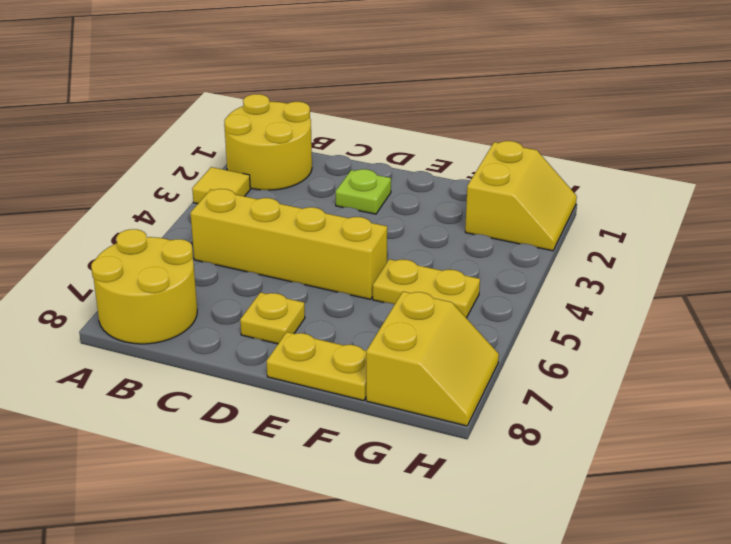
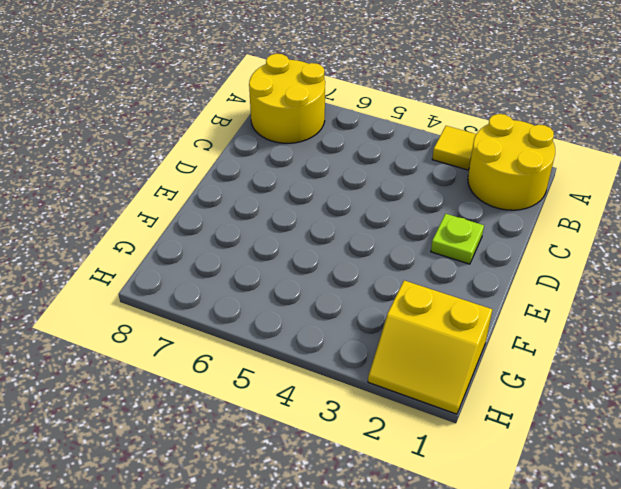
none -> yellow 1x4 brick [190,189,387,299]
none -> yellow 1x1 plate [240,292,305,344]

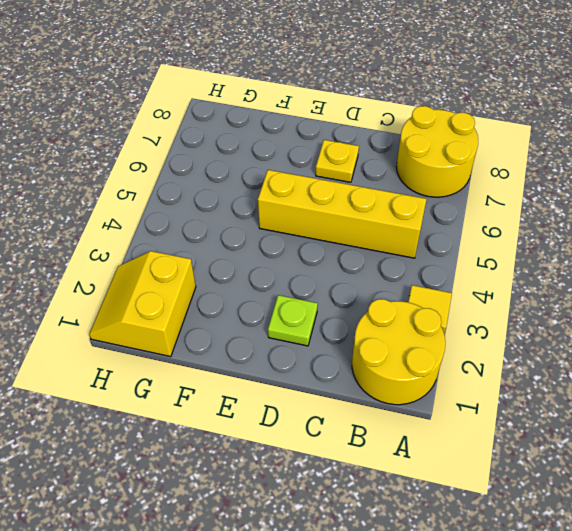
none -> yellow 1x2 plate [267,332,366,401]
none -> yellow 1x2 plate [373,259,480,318]

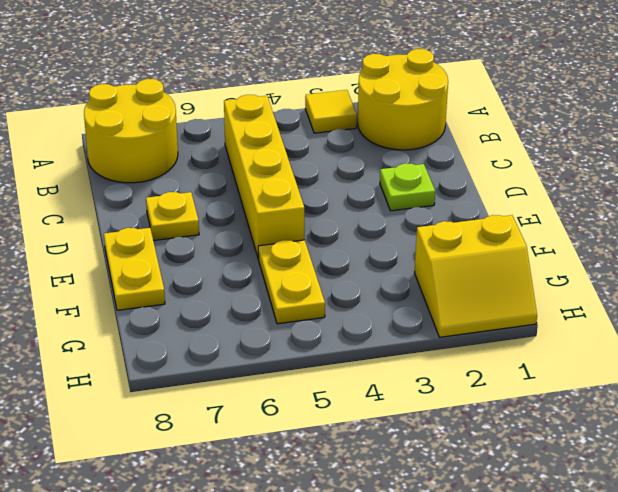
none -> yellow 2x2 slope [366,291,499,426]

